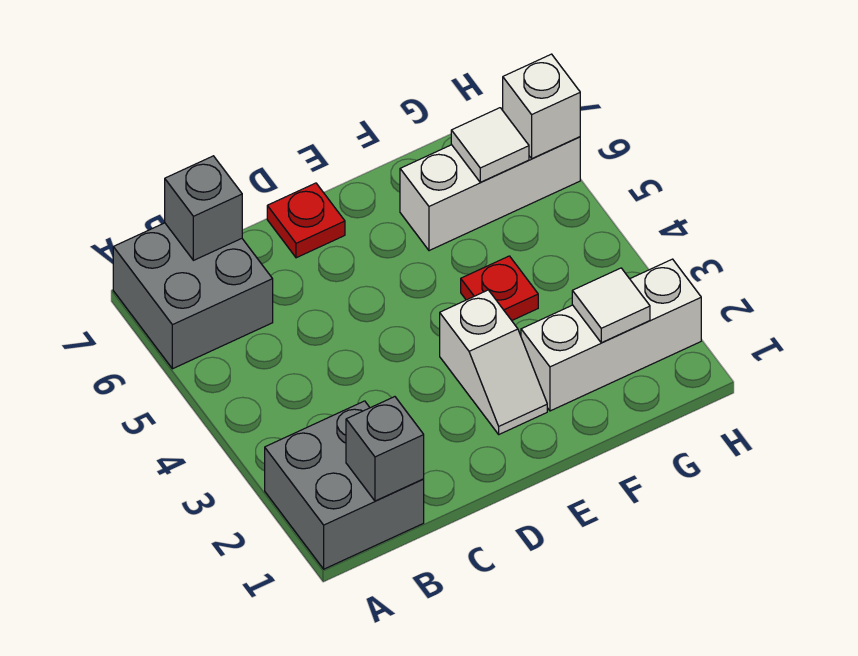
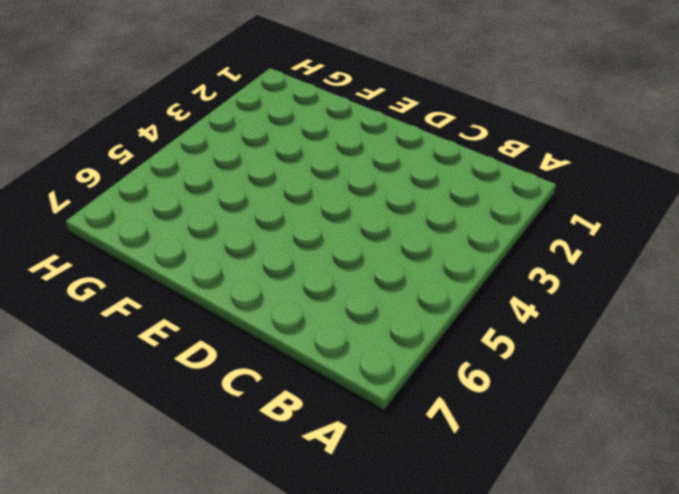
none -> grey 2x2 brick [265,401,424,569]
none -> grey 2x2 brick [113,223,273,369]
none -> red 1x1 plate [267,183,345,258]

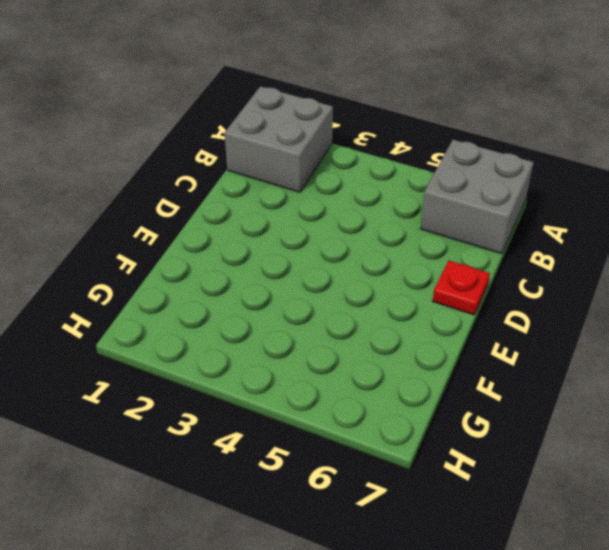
none -> white 1x2 slope [440,290,547,434]
none -> white 1x3 brick [521,259,701,411]
none -> red 1x1 plate [461,256,538,320]

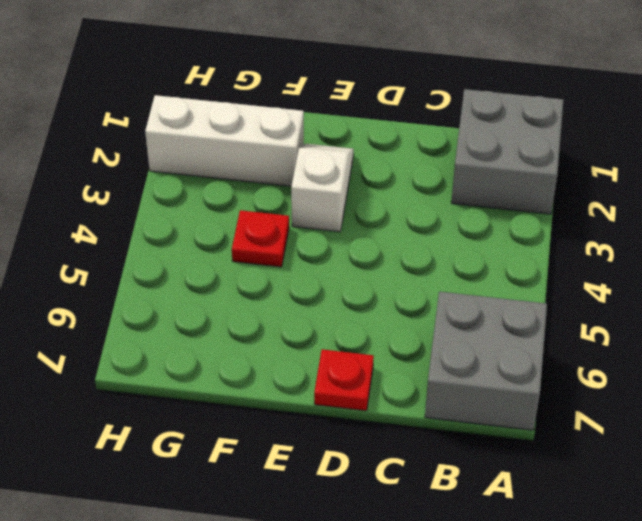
none -> white 1x3 brick [400,137,580,251]
none -> grey 1x1 brick [346,397,424,501]
none -> grey 1x1 brick [165,156,242,260]

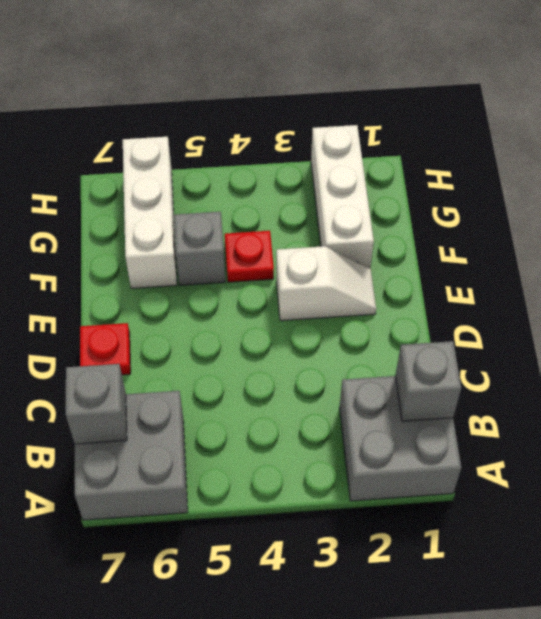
grey 1x1 brick [174,212,225,285] -> none
none -> white 1x1 tile [572,268,650,343]
none -> white 1x1 tile [451,108,529,182]
none -> white 1x1 brick [503,54,580,158]

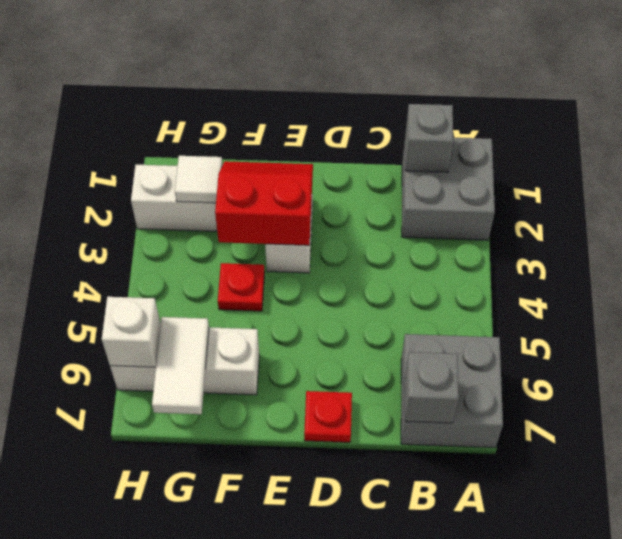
red 2x2 slope [215,161,313,245] -> none
white 1x2 tile [152,317,209,414] -> white 1x1 tile [451,108,529,182]

